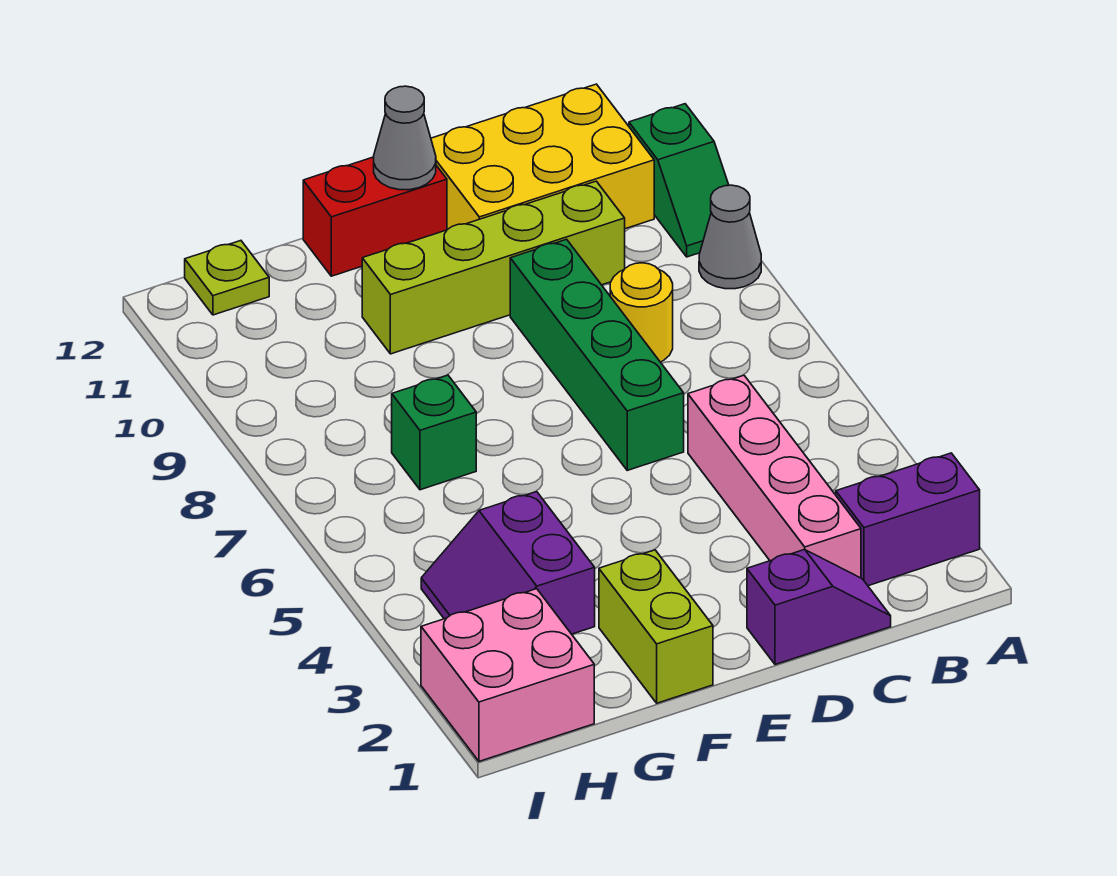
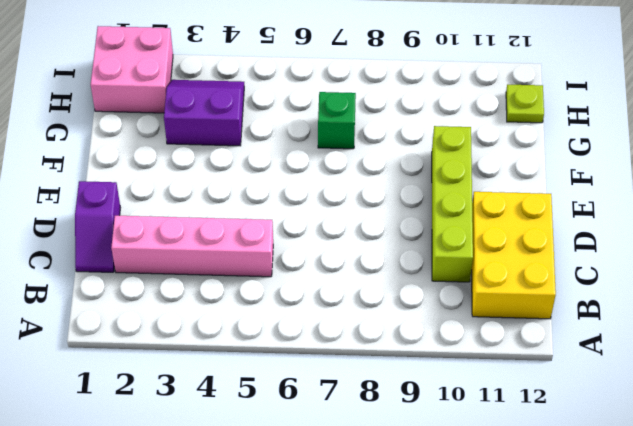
none -> purple 1x2 brick [836,453,980,586]
none -> grey 1x1 cone [699,185,761,289]
none -> green 1x2 slope [629,104,729,257]

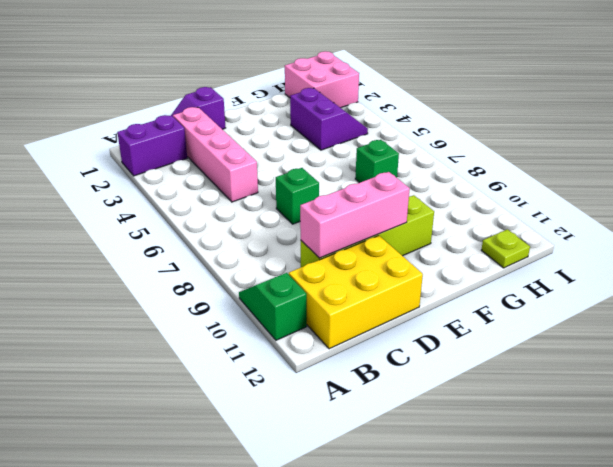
pink 1x3 brick [300,172,410,258] -> none
green 1x1 brick [276,168,319,224] -> green 1x4 brick [510,239,684,470]
none -> grey 1x1 cone [699,185,761,289]
none -> yellow 1x1 round brick [610,263,673,362]
none -> red 1x2 brick [303,157,447,276]

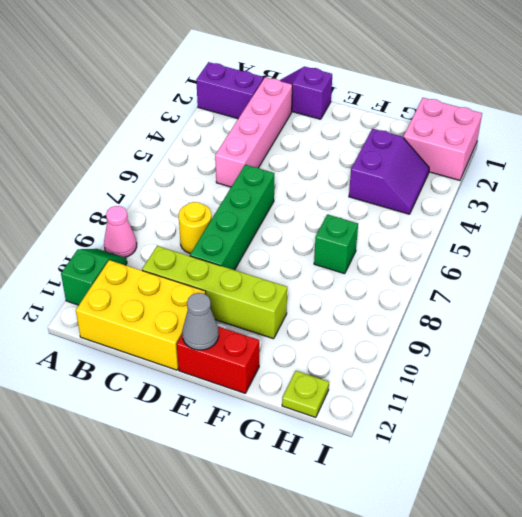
pink 1x1 cone [104,206,137,257] -> grey 1x1 cone [699,185,761,289]
none -> lime 1x2 brick [599,550,713,703]

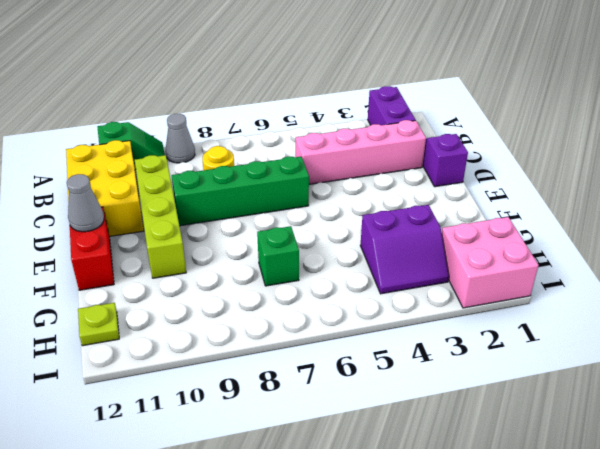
none -> lime 1x2 brick [599,550,713,703]

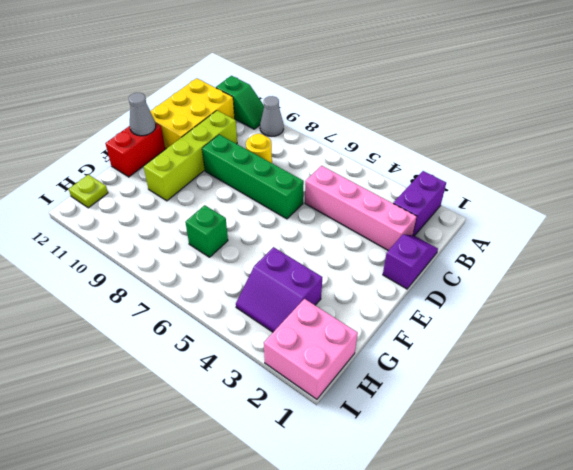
none -> lime 1x2 brick [599,550,713,703]

